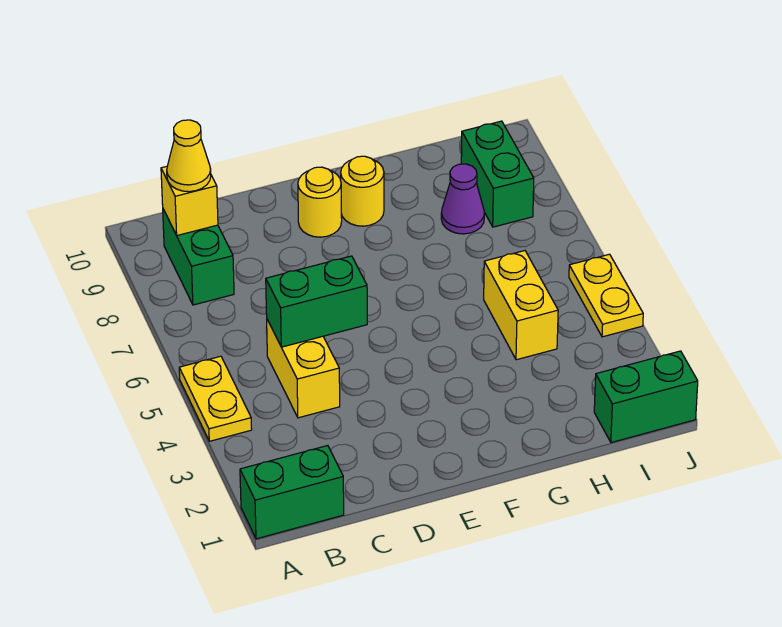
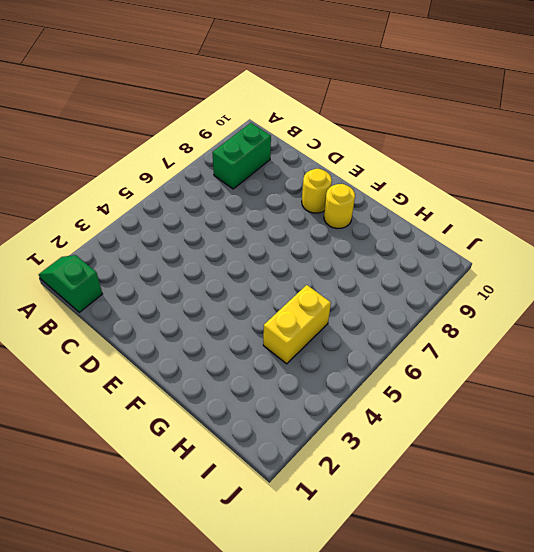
green 1x2 slope [39,255,102,312] -> green 1x2 brick [240,446,344,539]
none -> yellow 1x2 plate [179,356,252,441]
none -> yellow 1x2 brick [266,320,340,418]
none -> purple 1x1 cone [441,164,484,234]

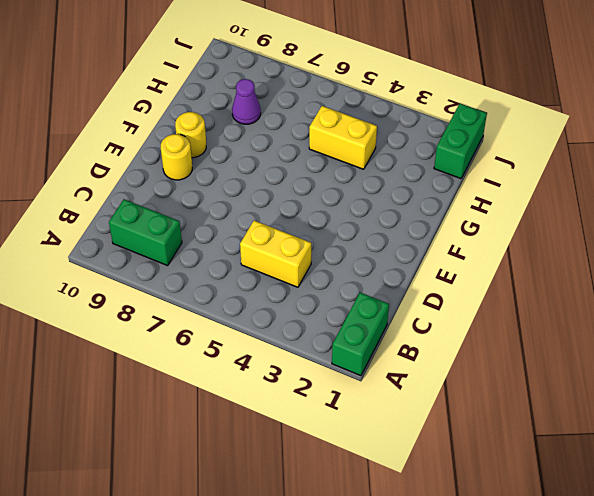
none -> yellow 1x2 plate [179,356,252,441]
none -> green 1x2 brick [461,121,534,227]
none -> yellow 1x2 plate [569,254,643,337]

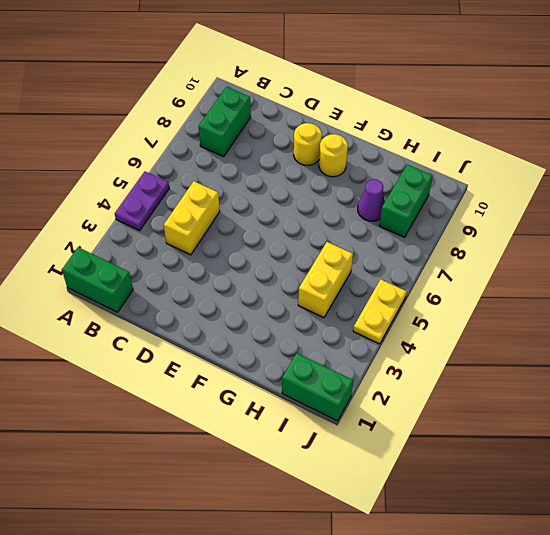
purple 1x2 plate [115,172,169,231] -> yellow 1x2 plate [179,356,252,441]
none -> yellow 1x1 brick [161,166,218,235]
none -> green 1x2 brick [266,256,367,347]
none -> yellow 1x1 cone [167,120,211,192]

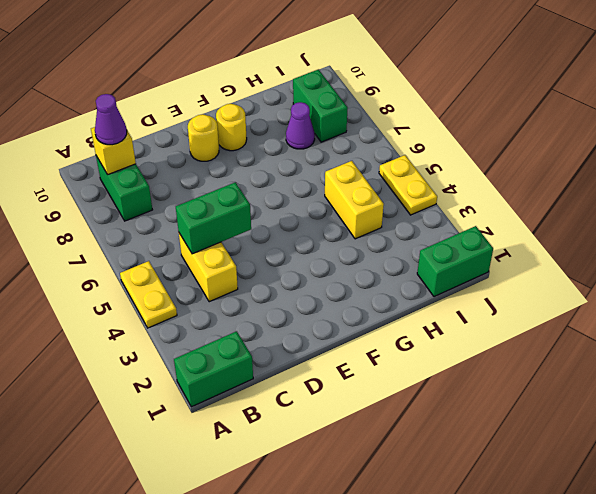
purple 1x1 cone [95,94,127,145] -> yellow 1x1 cone [167,120,211,192]

